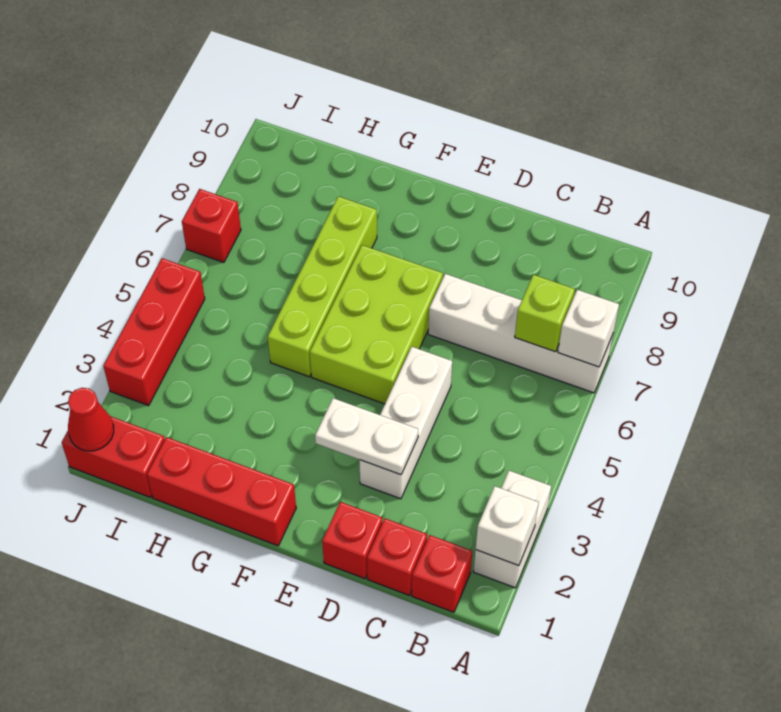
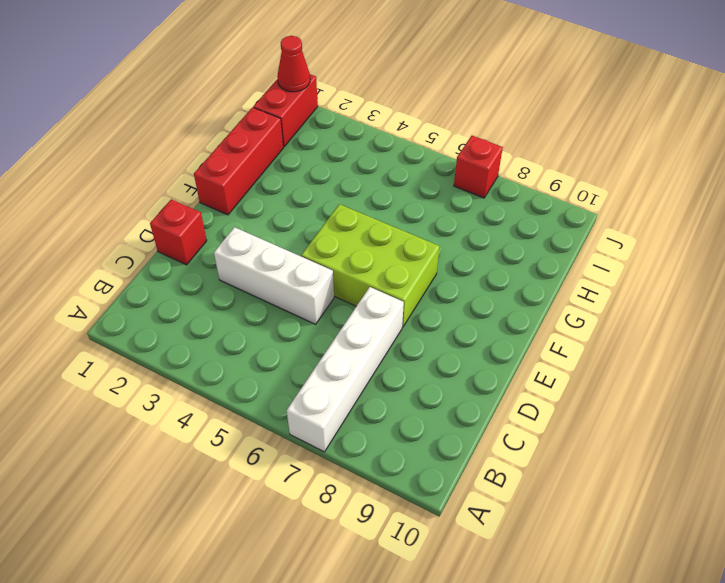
none -> white 1x2 brick [473,471,551,588]
none -> red 1x1 brick [412,535,472,612]
none -> red 1x1 brick [367,519,427,596]

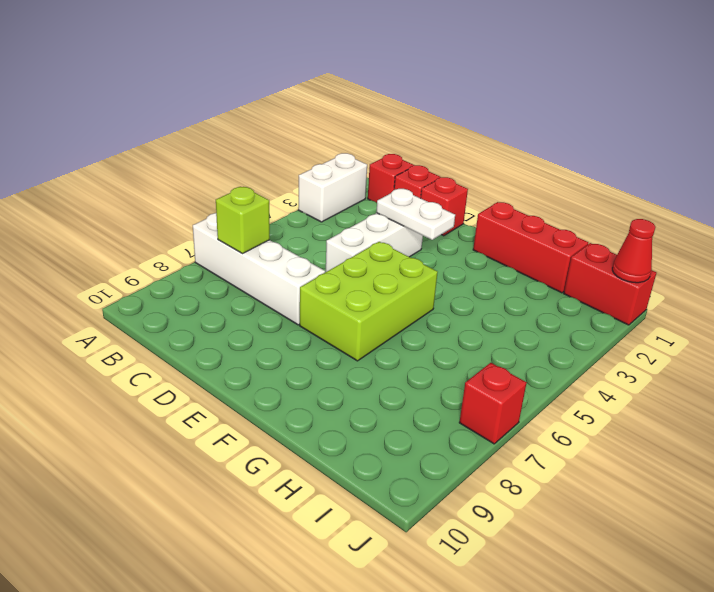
none -> lime 1x4 brick [268,196,377,377]
none -> red 1x3 brick [103,258,205,406]
none -> white 1x1 brick [476,486,539,566]

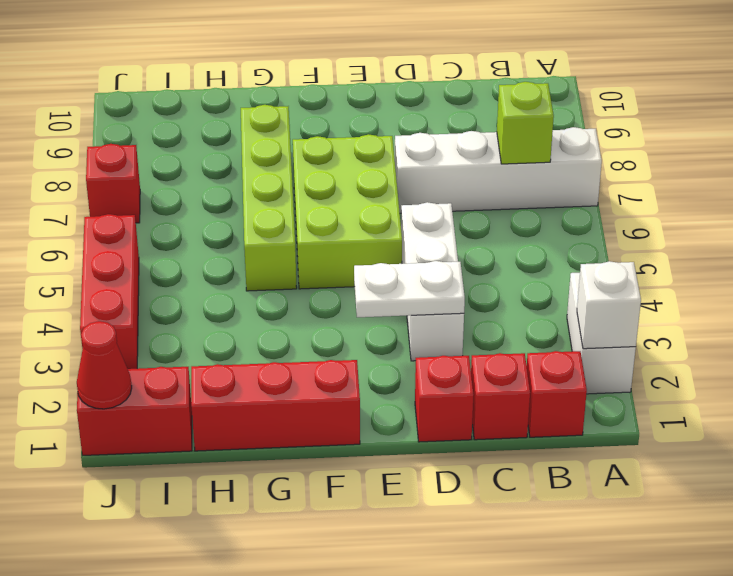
none -> white 1x1 brick [558,290,619,367]

